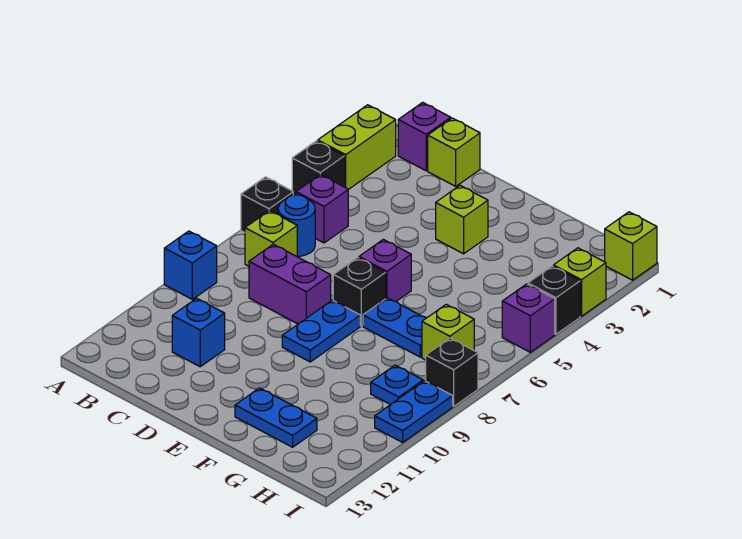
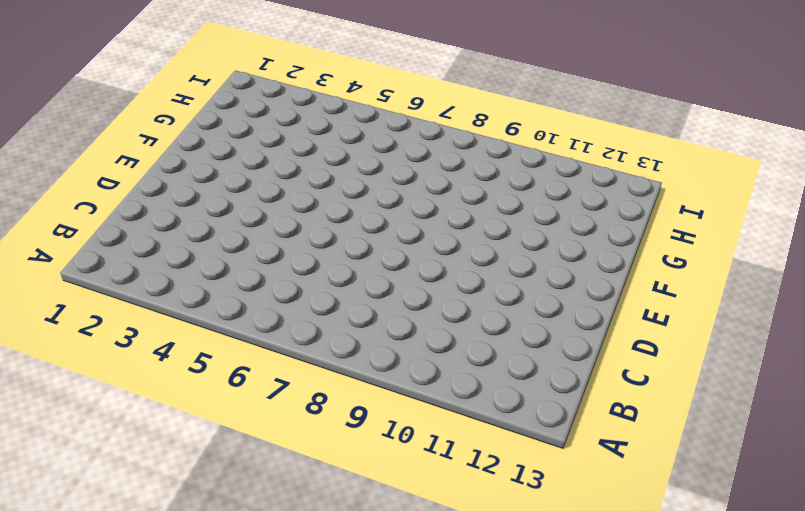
none -> lime 1x2 brick [318,105,396,190]
none -> black 1x1 brick [292,141,345,195]
none -> black 1x1 brick [241,177,293,232]

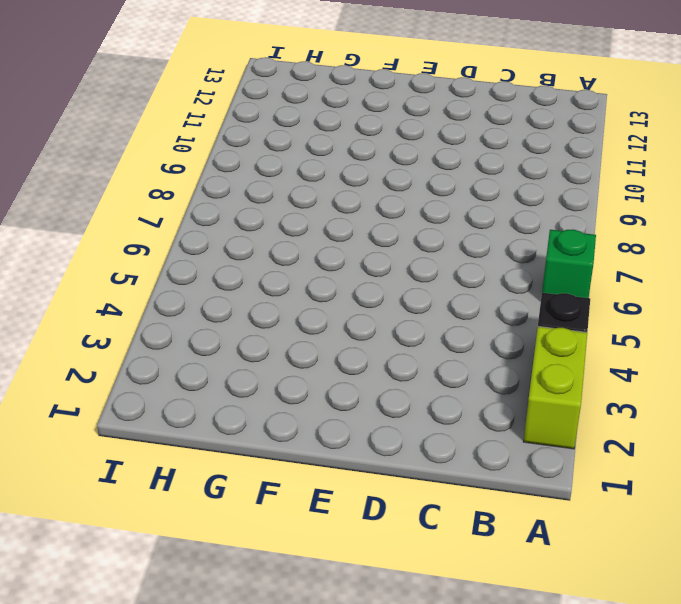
green 1x1 brick [542,229,596,298] -> black 1x1 brick [241,177,293,232]
none -> blue 1x1 brick [164,231,217,299]
none -> purple 1x1 brick [398,102,451,171]
none -> purple 1x1 brick [296,174,348,243]

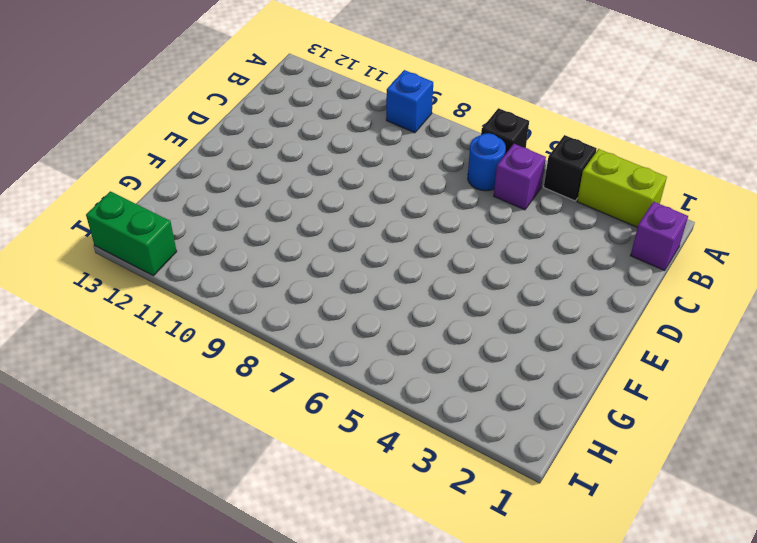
green 1x2 brick [86,191,177,276] -> none
none -> lime 1x1 brick [245,211,297,266]
none -> lime 1x1 brick [428,118,480,186]
none -> purple 1x2 brick [249,244,331,324]

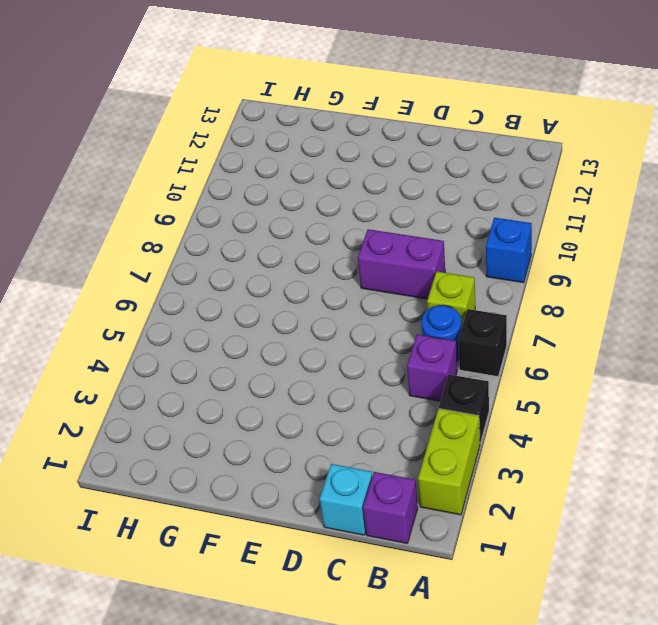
cyan 1x1 brick [320,464,373,535] -> lime 1x1 brick [428,118,480,186]
none -> blue 1x1 brick [172,298,225,367]
none -> lime 1x1 brick [436,186,488,254]
none -> purple 1x1 brick [359,239,411,301]

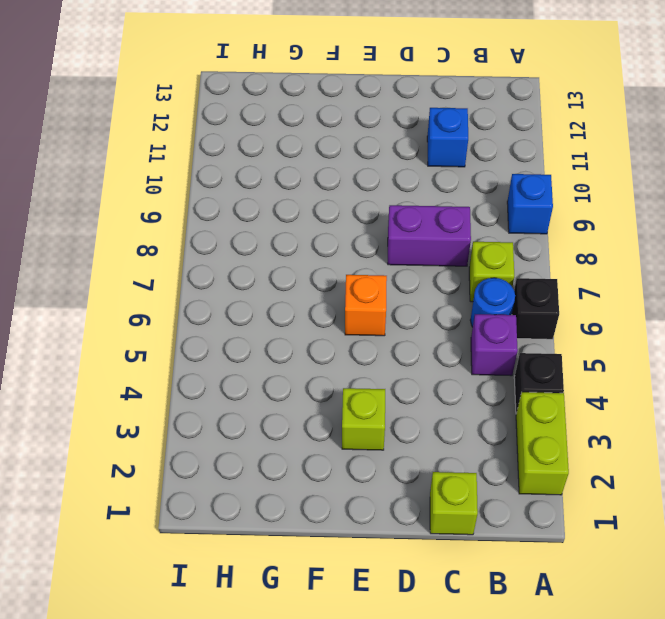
orange 1x1 brick [345,275,387,336] -> purple 1x1 brick [359,239,411,301]
none -> purple 1x1 brick [398,102,451,171]
none -> black 1x1 brick [333,258,386,326]
none -> blue 1x2 plate [282,300,360,362]

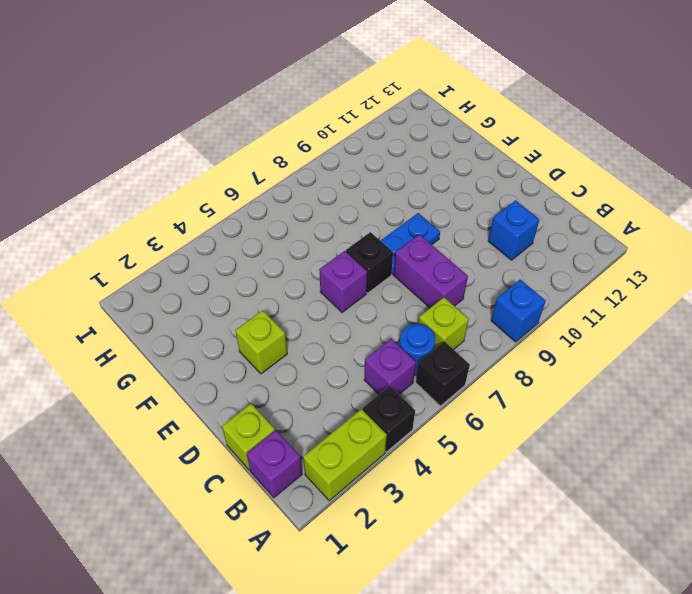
none -> blue 1x2 plate [363,298,426,357]
none -> blue 1x2 plate [235,388,317,447]
none -> lime 1x1 brick [422,304,474,360]

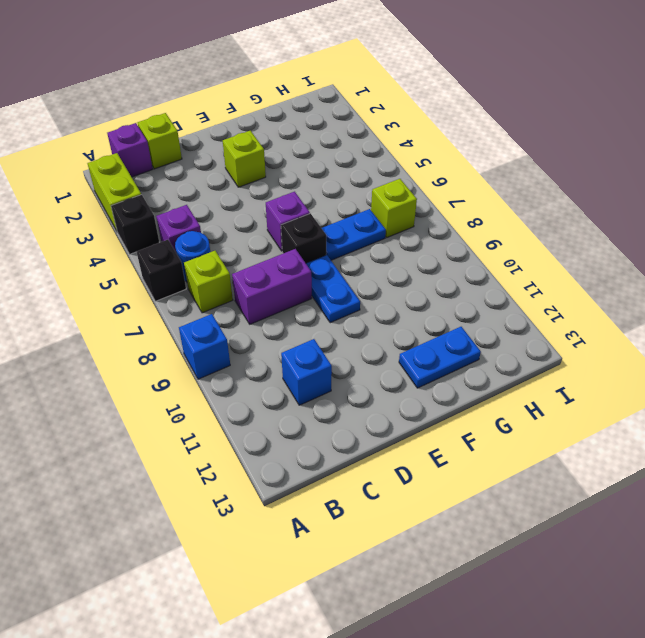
none -> blue 1x1 plate [371,365,423,405]
none -> lime 1x1 brick [605,212,657,280]
none -> lime 1x1 brick [554,248,606,316]

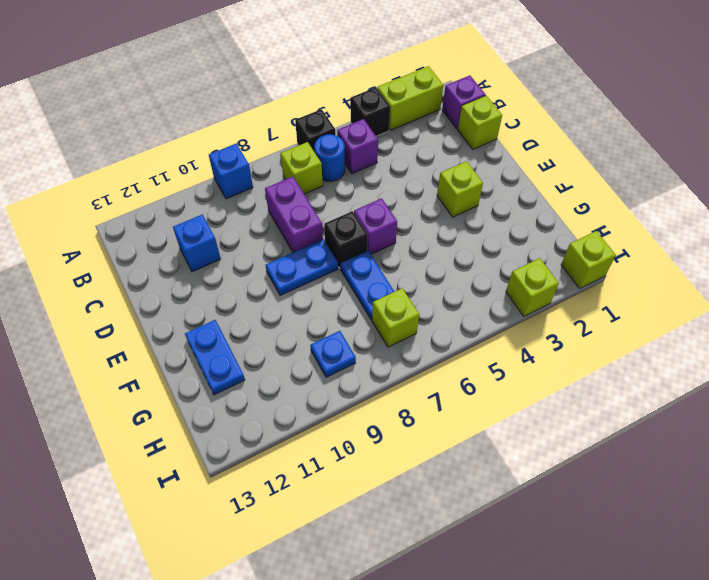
none -> black 1x1 brick [528,266,580,334]
none -> purple 1x1 brick [502,284,555,352]
none -> black 1x1 brick [426,338,478,406]

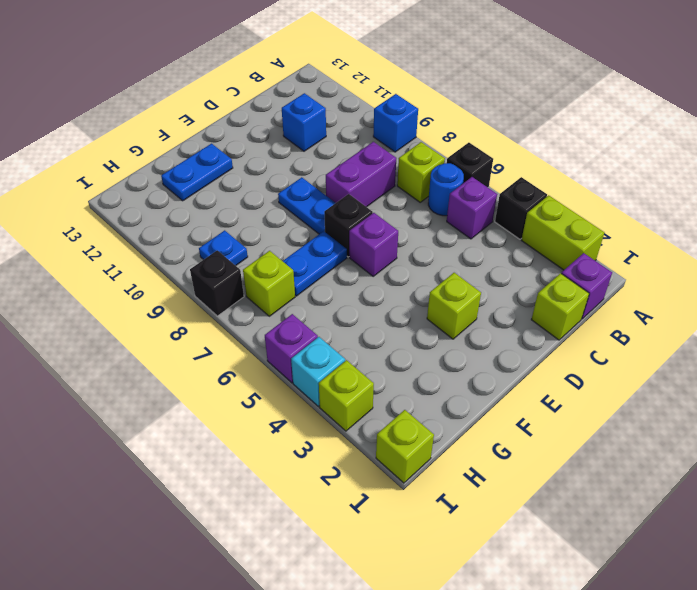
cyan 1x1 brick [291,337,345,406] -> black 1x1 brick [528,266,580,334]
none -> blue 1x2 plate [375,381,453,442]

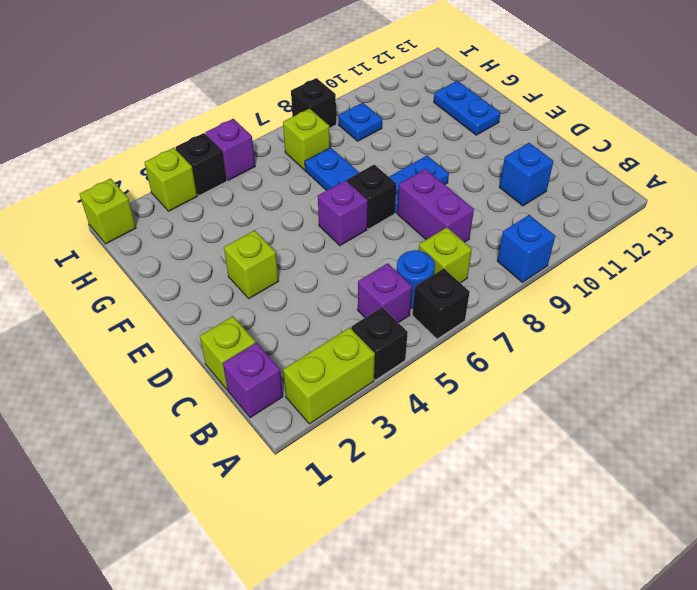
none -> blue 1x2 plate [375,381,453,442]

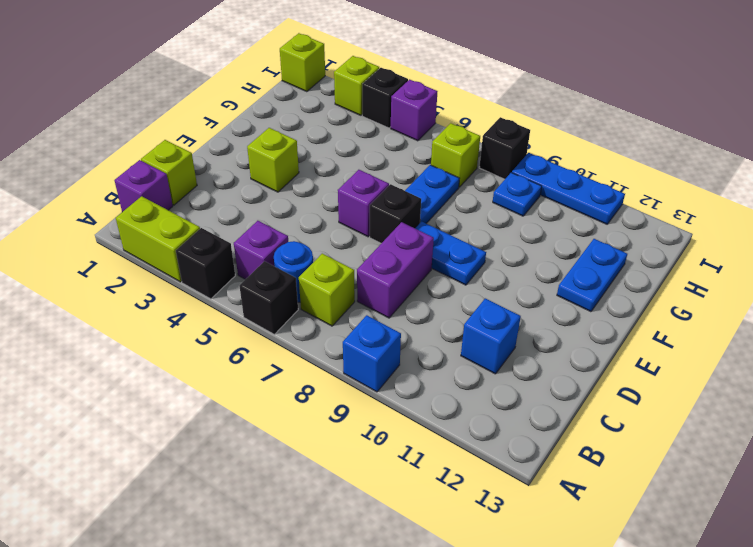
blue 1x3 plate [512,153,625,224] -> blue 1x2 plate [375,381,453,442]

